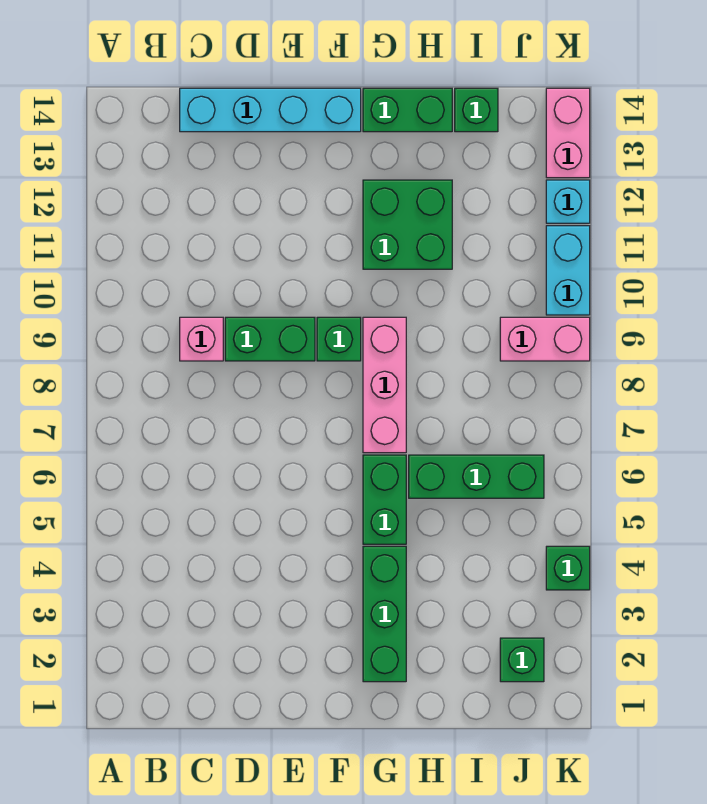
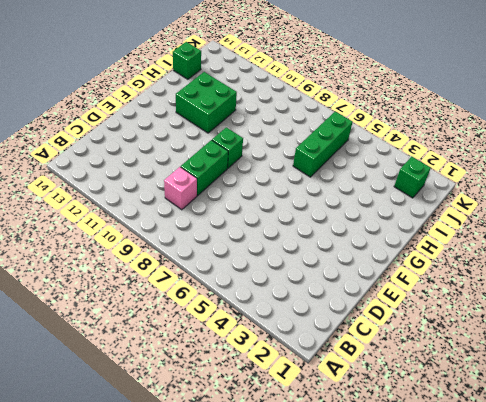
none -> cyan 1x4 brick [180,88,361,132]
none -> green 1x3 brick [363,546,406,682]
none -> green 1x2 brick [363,455,406,544]

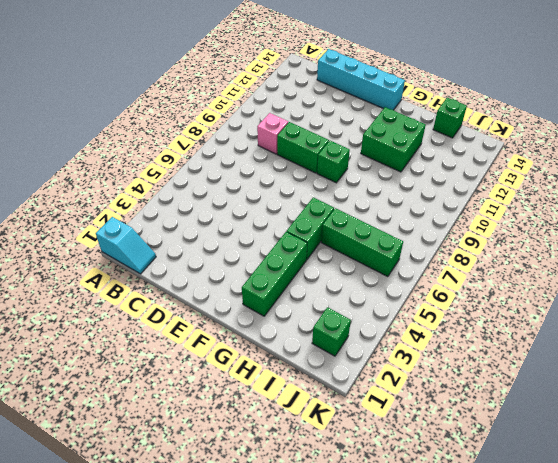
cyan 1x2 slope [96,217,156,274] -> none
none -> pink 1x3 brick [363,317,406,453]
none -> green 1x2 brick [363,88,452,132]
none -> pink 1x2 brick [500,317,590,361]

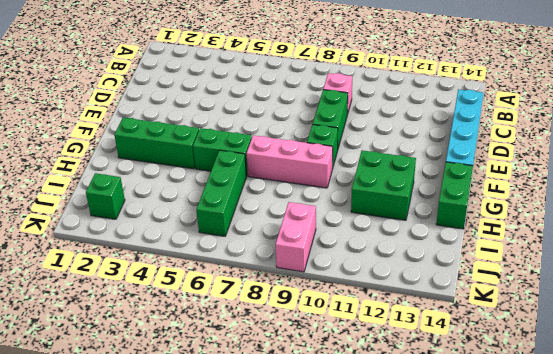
none -> green 1x1 brick [455,88,498,132]
none -> green 1x1 brick [546,546,590,590]
none -> cyan 1x2 brick [546,226,590,315]

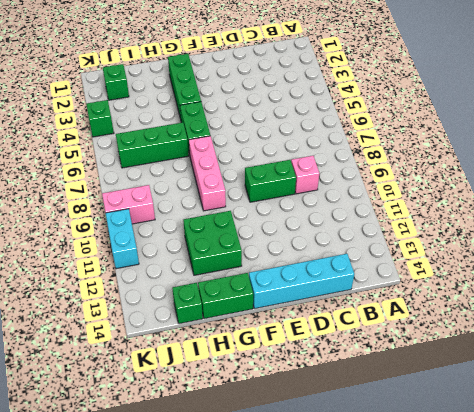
none -> green 1x1 brick [317,317,361,361]
none -> cyan 1x1 brick [546,180,590,223]
none -> pink 1x2 brick [546,88,590,178]

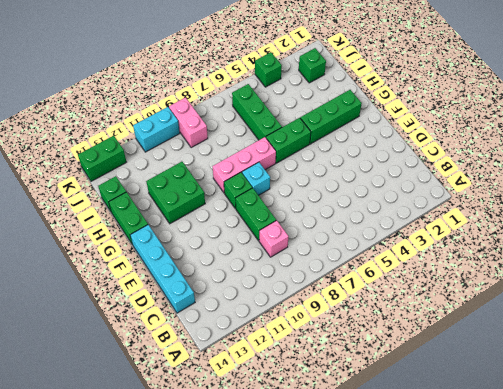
cyan 1x1 brick [242,162,270,195] -> cyan 1x1 brick moved to [546,180,590,223]
green 1x2 brick [78,136,126,181] -> pink 1x2 brick [546,88,590,178]

